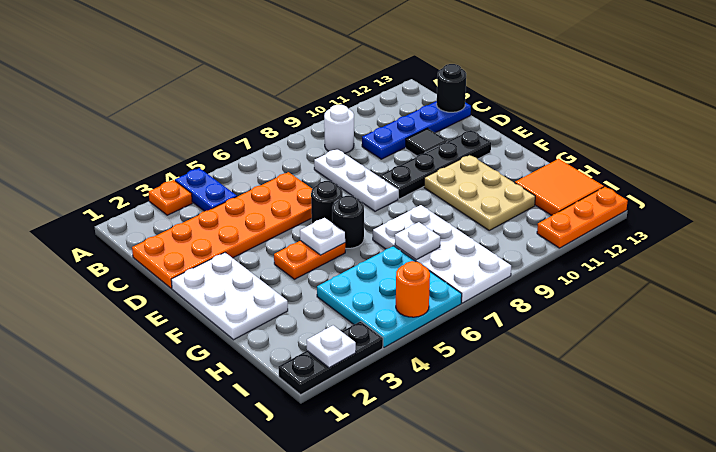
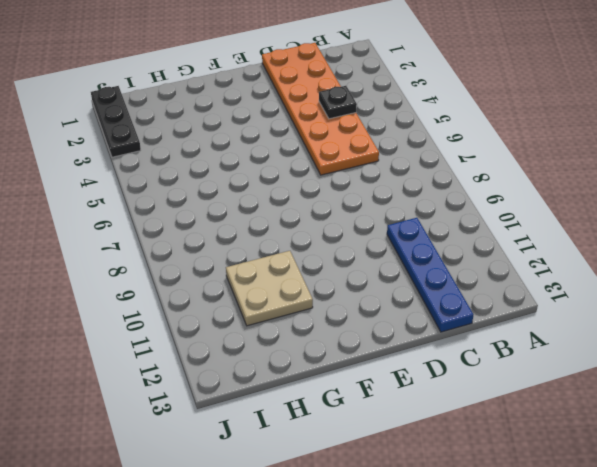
black 1x1 plate [319,86,357,119] -> none
tan 2x2 plate [226,251,313,326] -> tan 2x3 plate [424,155,535,230]
none -> orange 1x1 plate [149,180,192,215]
none -> blue 1x2 plate [175,168,237,211]
none -> white 1x1 round brick [324,105,354,153]

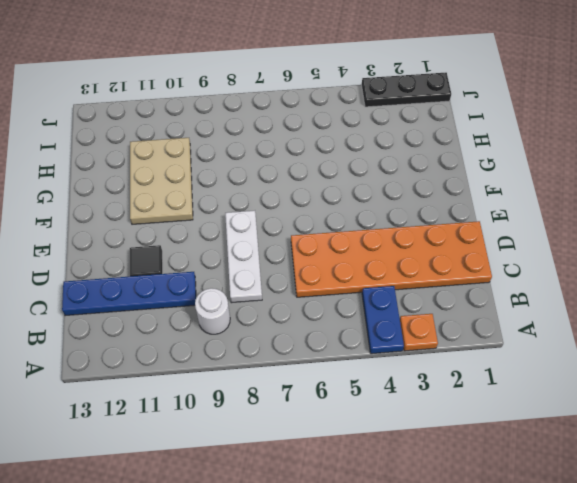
none -> white 2x3 plate [171,253,288,340]
none -> black 1x1 round brick [311,181,343,224]
none -> black 1x4 plate [379,130,491,199]

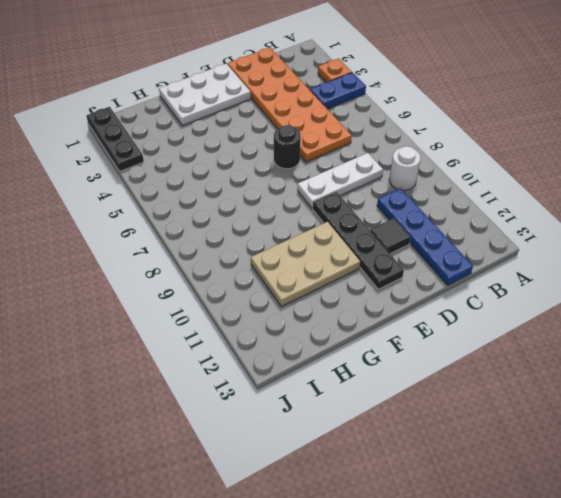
none -> orange 1x2 plate [274,241,345,279]
none -> black 1x1 round brick [332,196,364,248]
none -> white 2x4 plate [373,205,511,303]

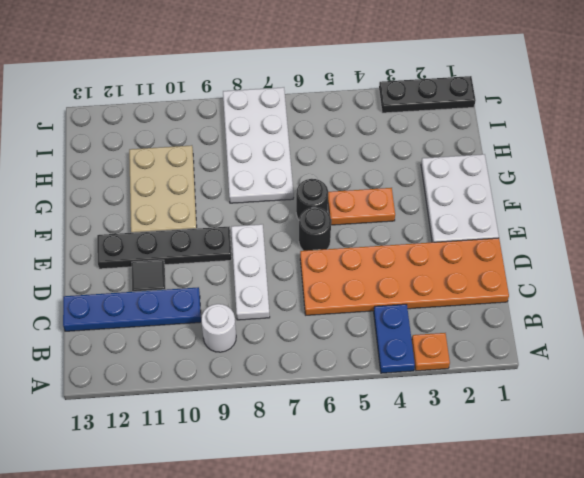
none -> cyan 3x3 plate [317,246,462,347]
none -> orange 2x2 tile [515,159,604,215]
none -> orange 1x3 plate [537,187,628,248]

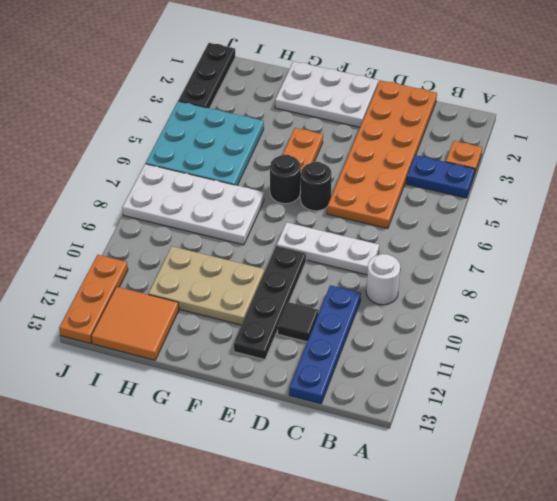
none -> black 1x1 round brick [437,64,466,112]
none -> white 1x1 plate [300,218,345,255]
none -> white 1x1 plate [395,222,440,260]

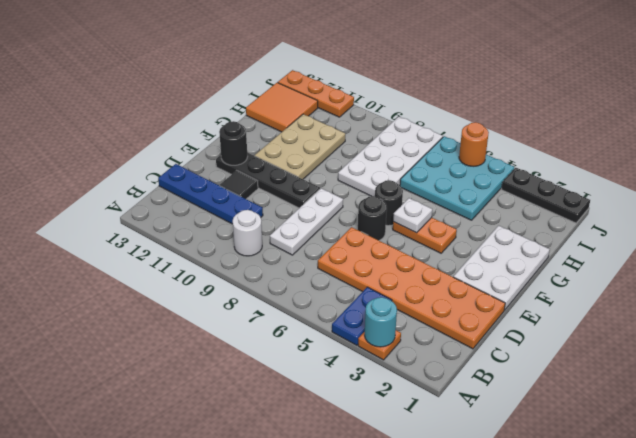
cyan 1x1 round brick [365,297,397,347] -> none
black 1x1 round brick [219,121,248,165] -> black 1x1 round brick moved to [437,64,466,112]
none -> white 1x1 plate [395,222,440,260]
none -> white 1x1 plate [307,325,356,368]

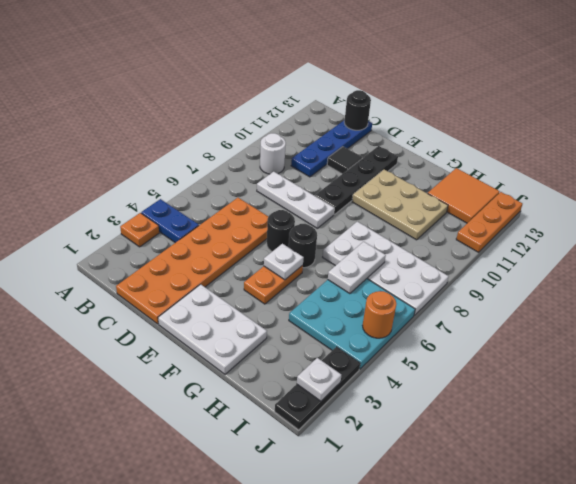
white 1x2 plate [328,242,386,294] -> white 1x1 plate [395,222,440,260]

